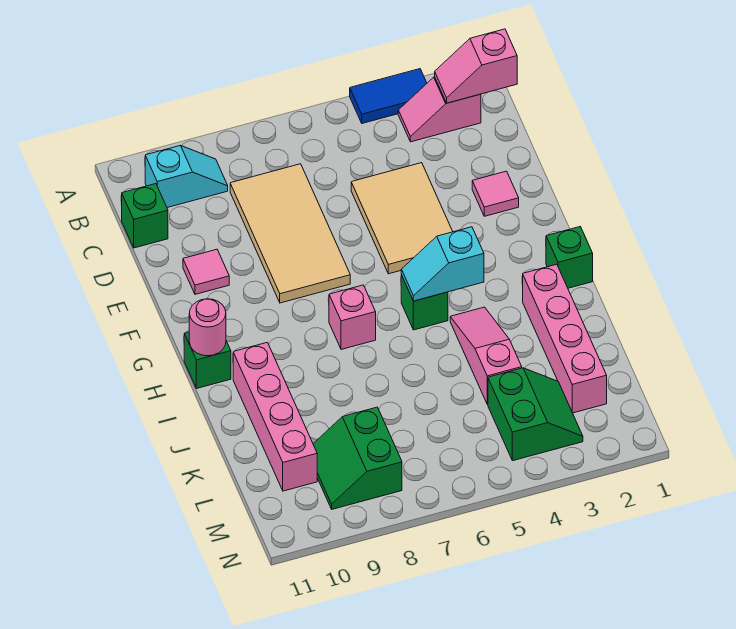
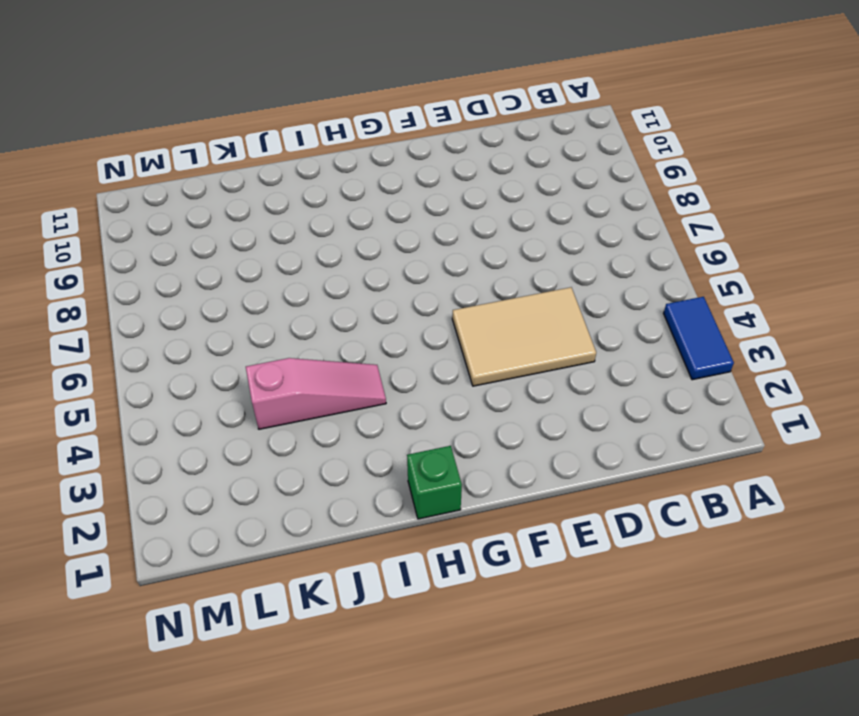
none -> pink 1x2 slope [398,77,481,142]
none -> cyan 1x2 slope [145,145,228,208]
none -> tan 2x4 tile [230,164,350,303]

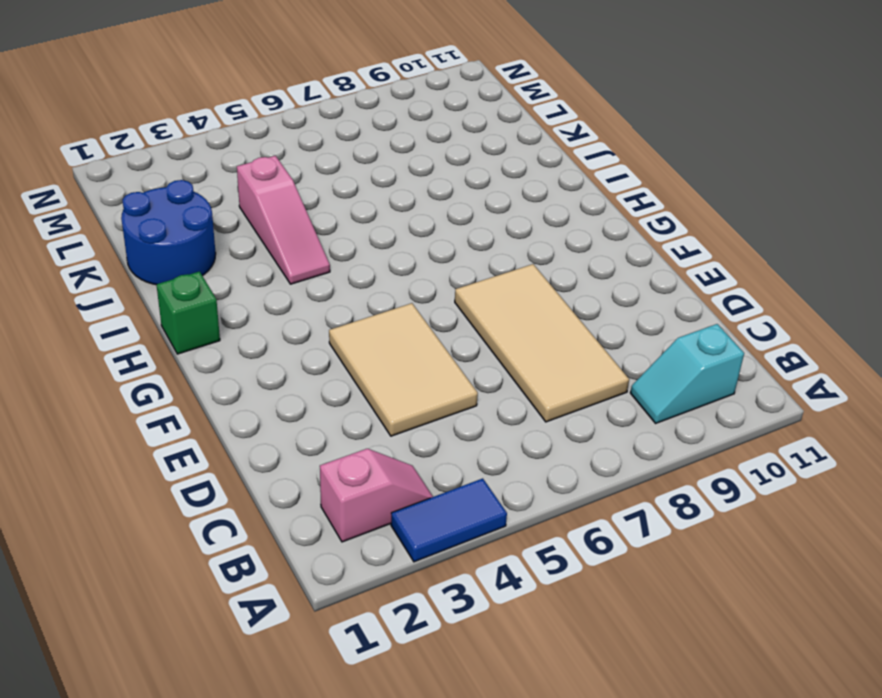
blue 2x2 round brick [121,180,216,285] -> pink 1x4 brick [523,264,607,413]
none -> green 1x1 brick [122,184,168,248]
none -> pink 1x1 tile [472,171,519,216]
none -> pink 1x1 tile [183,249,229,294]

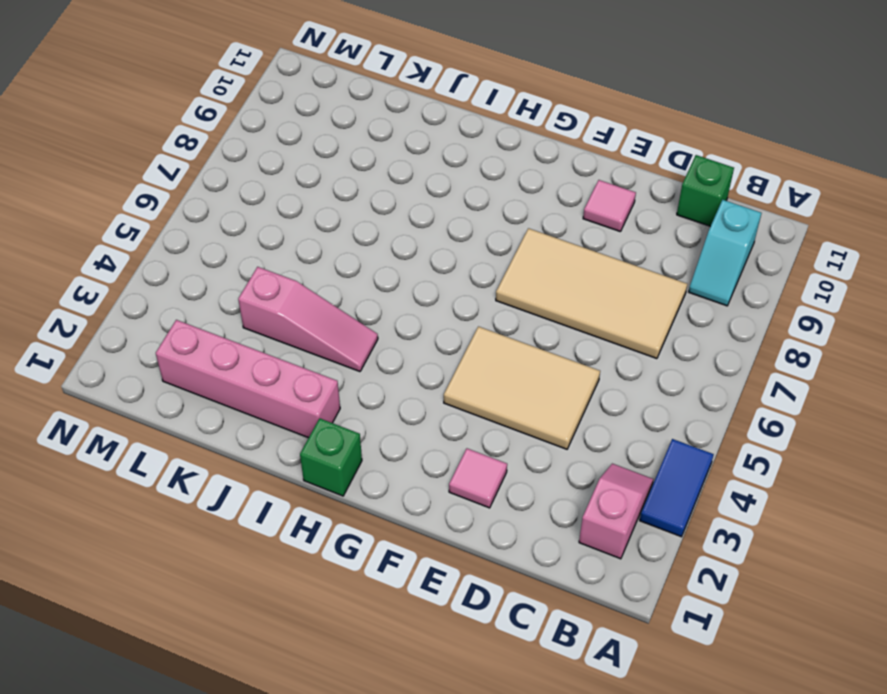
none -> green 1x1 brick [401,275,448,330]
none -> pink 1x1 brick [329,285,376,350]
none -> green 1x1 brick [184,332,231,388]

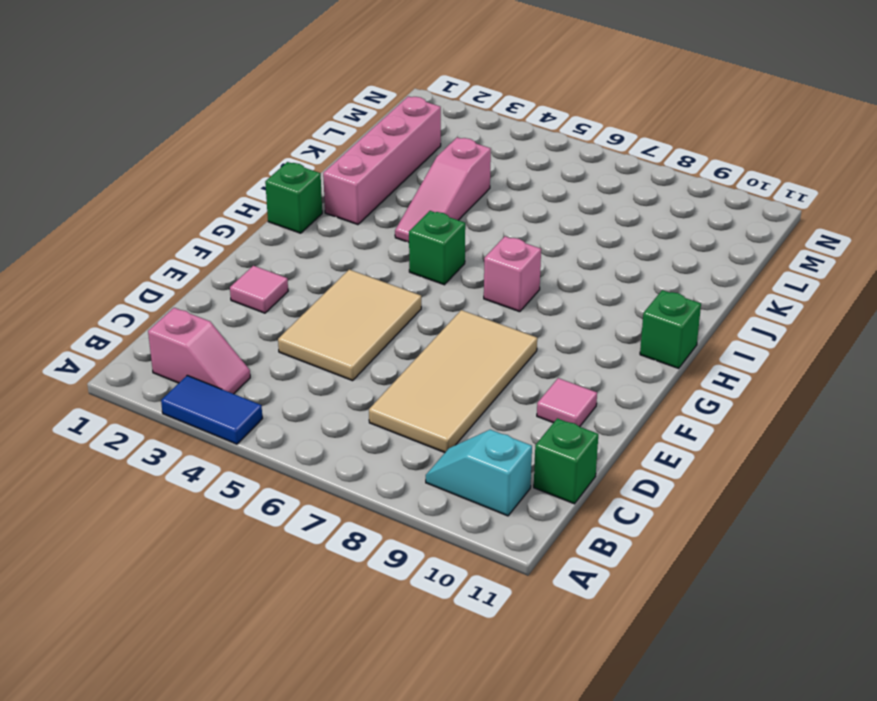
none -> pink 1x4 brick [233,342,317,491]
none -> green 2x2 slope [488,368,583,461]
none -> green 2x2 slope [313,407,402,509]

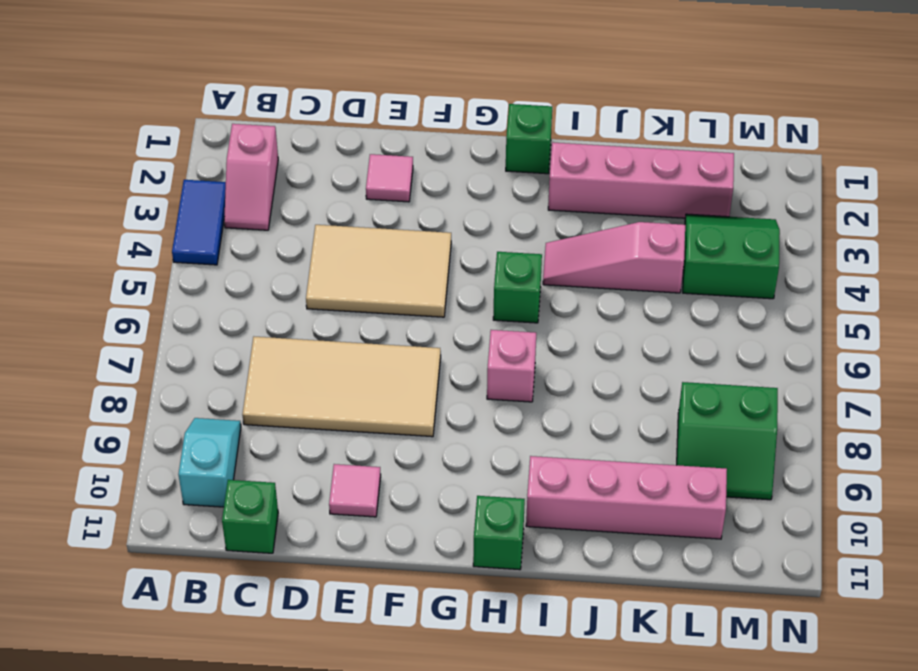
none -> pink 1x2 slope [435,29,517,103]
none -> cyan 1x2 slope [401,227,484,301]
none -> pink 1x1 round brick [189,299,226,356]

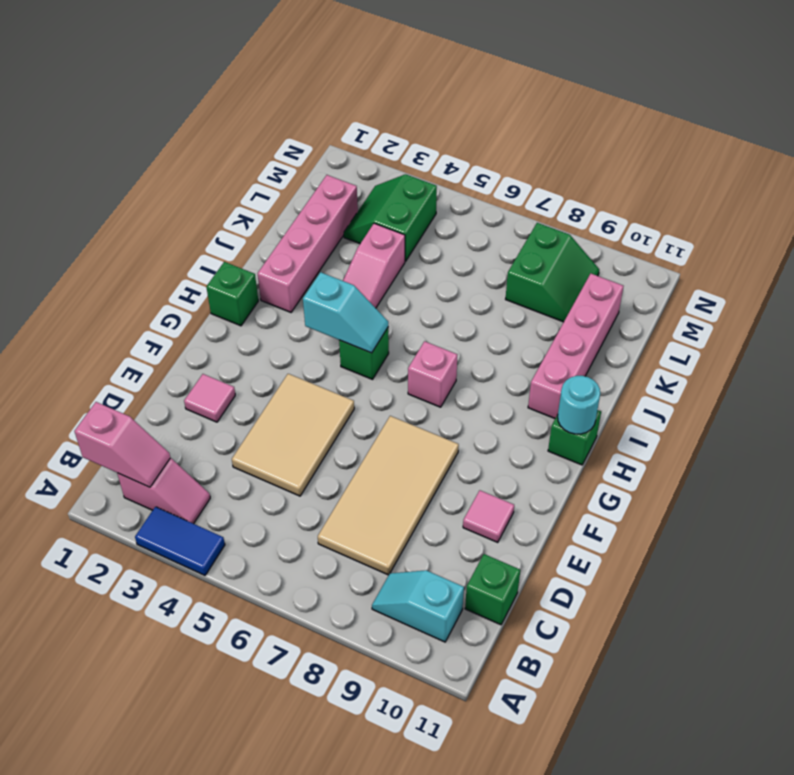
cyan 1x1 round brick [558,376,600,434] -> pink 1x1 round brick [189,299,226,356]

